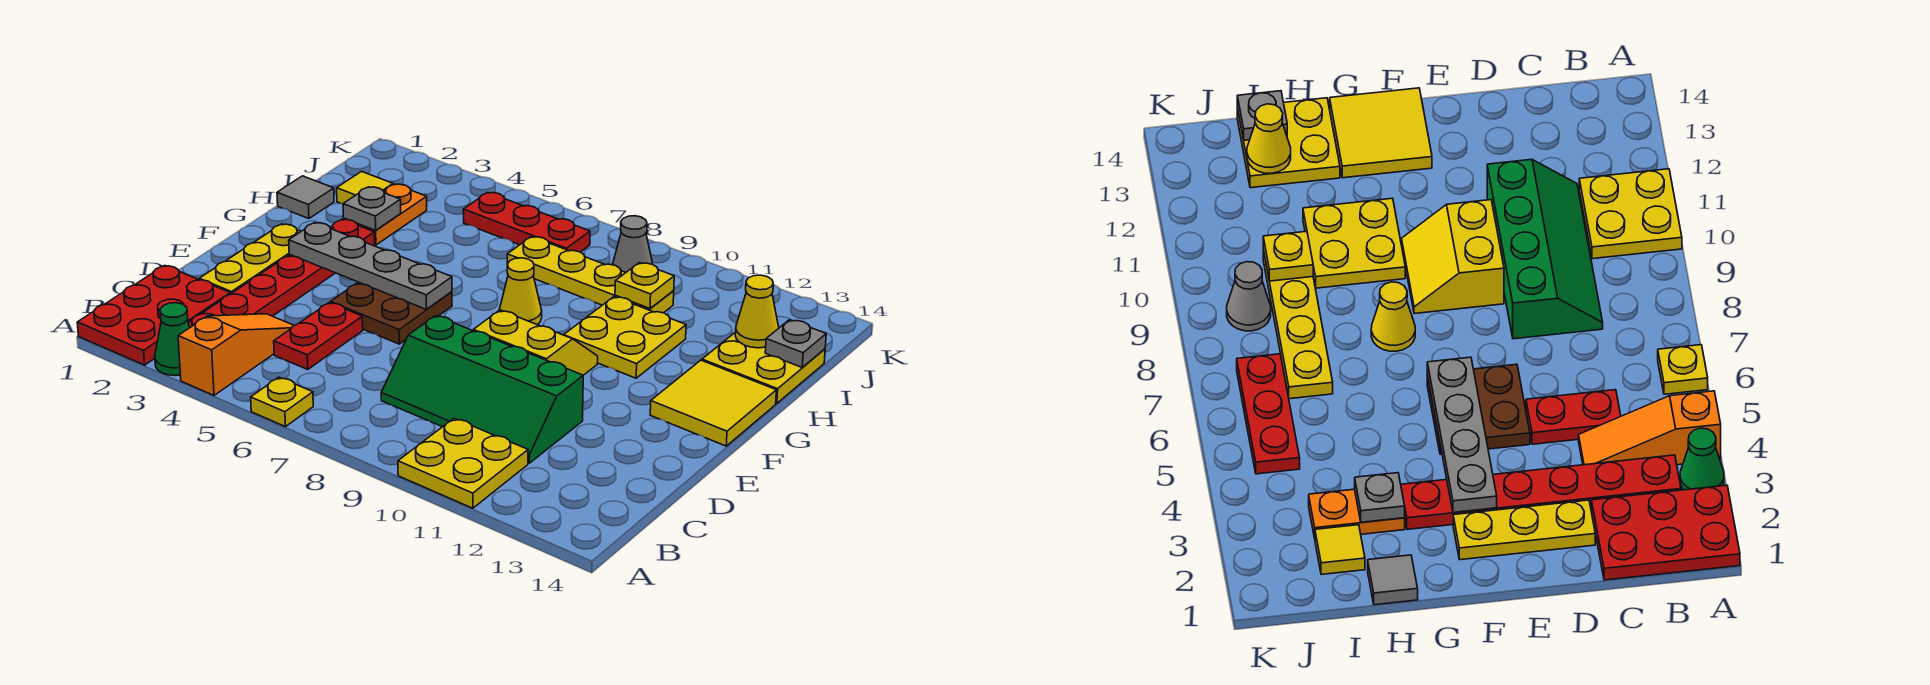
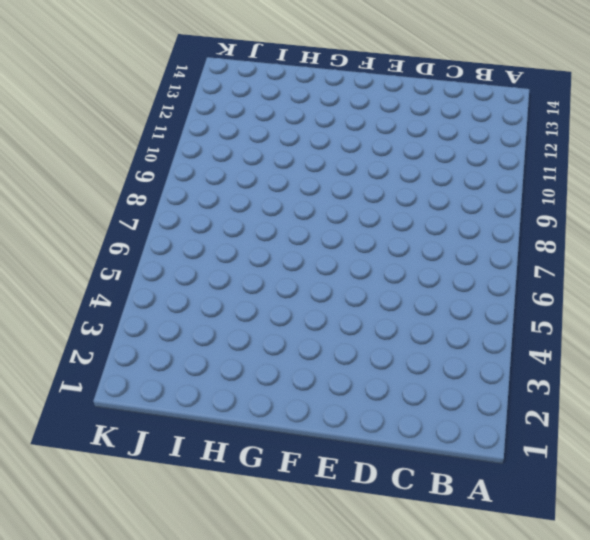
none -> red 2x3 plate [77,265,230,365]
none -> green 1x1 cone [155,303,190,376]
none -> orange 1x3 slope [178,314,294,395]

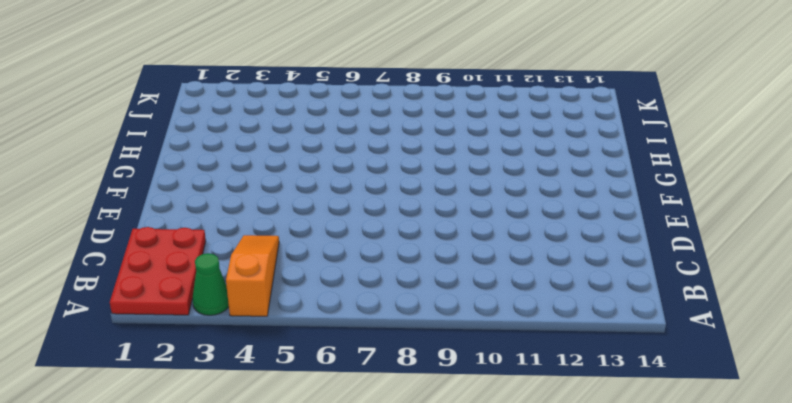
none -> yellow 1x1 plate [251,377,313,427]
none -> yellow 2x2 plate [398,418,528,508]
none -> red 1x6 plate [188,219,375,327]

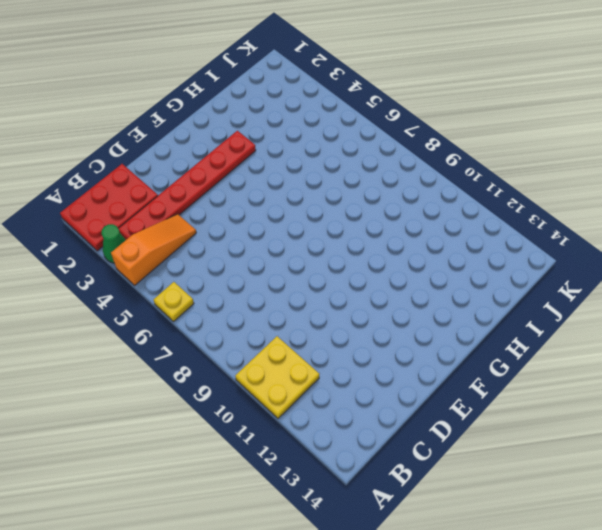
none -> red 1x2 plate [274,303,363,370]
none -> green 2x4 slope [381,316,583,463]
none -> yellow 1x3 plate [199,224,301,294]

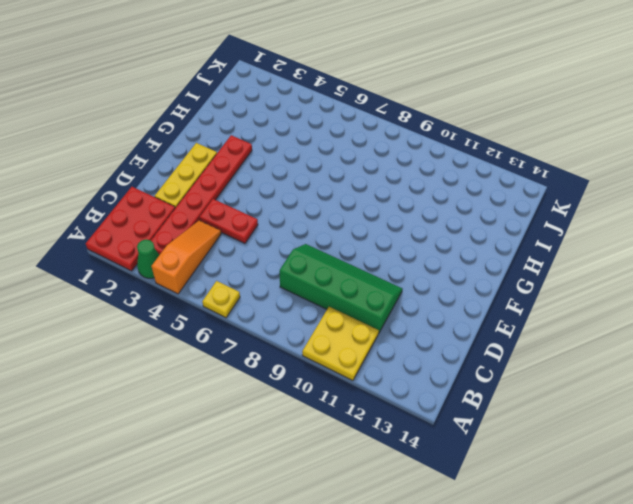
green 2x4 slope [280,244,402,334] -> green 2x4 slope turned to [381,316,583,463]
red 1x2 plate [200,199,258,243] -> red 1x2 plate turned to [274,303,363,370]
none -> brown 2x2 plate [330,282,452,344]
none -> yellow 2x2 slope [473,310,598,375]
none -> yellow 2x2 tile [650,360,776,446]

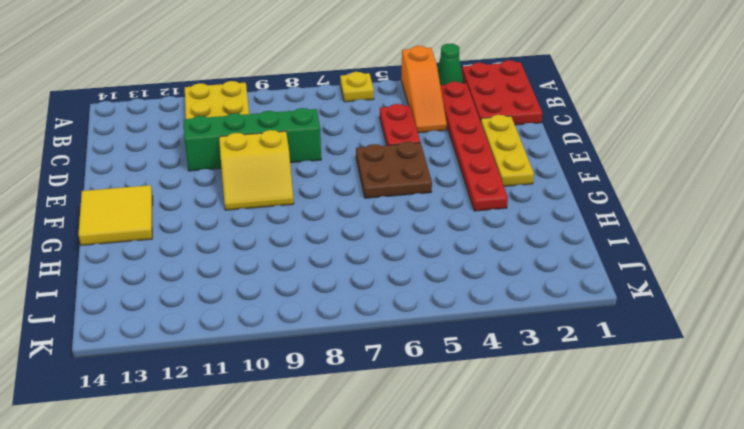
none -> yellow 1x1 cone [499,258,542,325]
none -> yellow 2x2 plate [564,297,686,378]
none -> grey 1x1 tile [277,176,334,219]

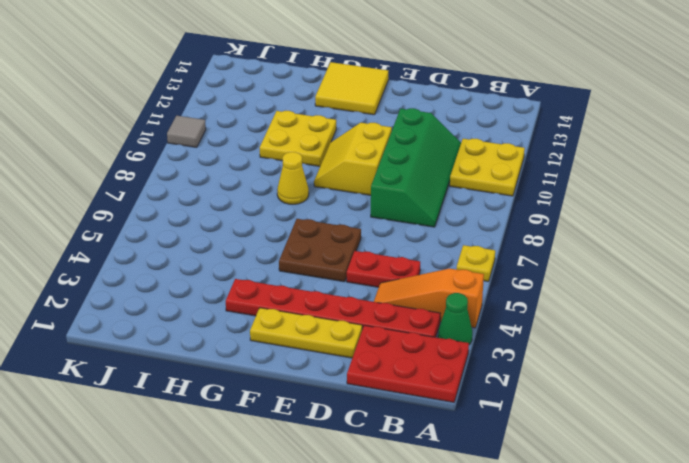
grey 1x1 tile [167,116,206,147] -> grey 1x1 tile moved to [277,176,334,219]
none -> orange 1x2 plate [344,184,427,245]
none -> yellow 2x2 plate [702,332,825,404]
none -> yellow 1x1 tile [337,171,393,204]

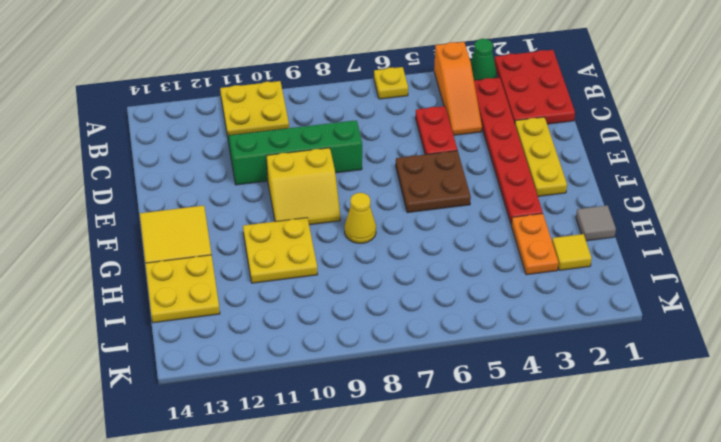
none -> yellow 1x4 plate [507,237,674,313]
none -> red 1x3 plate [463,192,590,252]
none -> grey 1x1 cone [613,216,653,272]

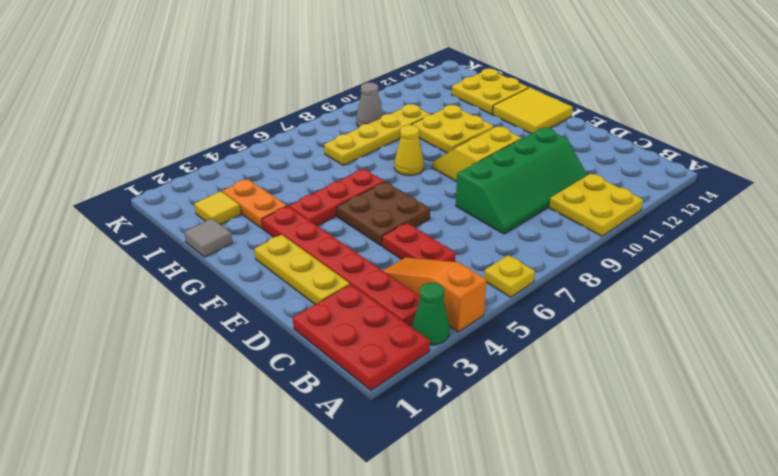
red 1x3 plate [289,169,384,226] -> red 1x3 plate moved to [463,192,590,252]
none -> grey 1x4 plate [289,223,452,309]
none -> grey 1x1 plate [343,187,401,230]
none -> yellow 1x1 plate [615,263,674,308]

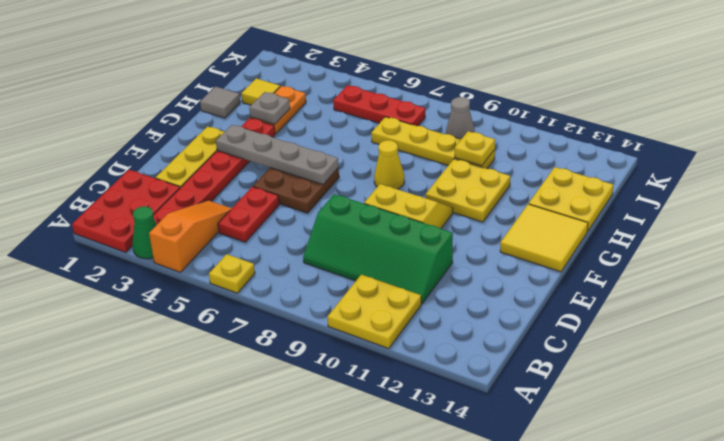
none -> yellow 1x1 cone [735,275,779,348]
none -> grey 1x1 plate [765,320,826,368]

